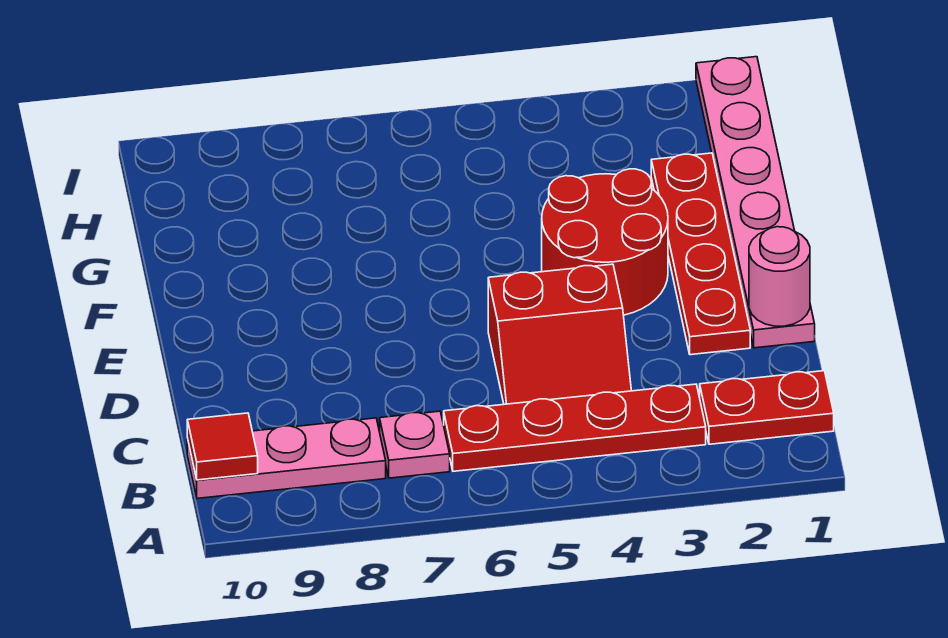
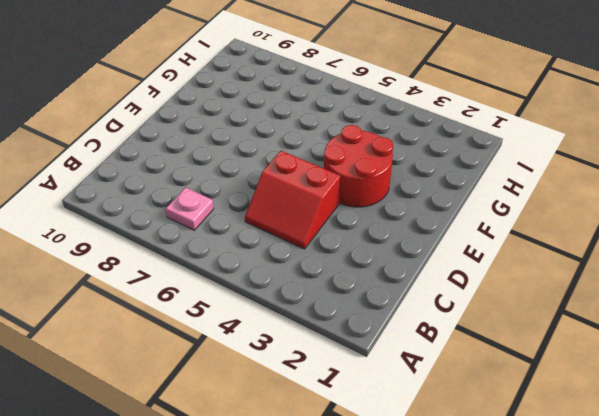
none -> red 1x2 plate [700,371,834,444]
none -> red 1x4 plate [444,384,706,471]

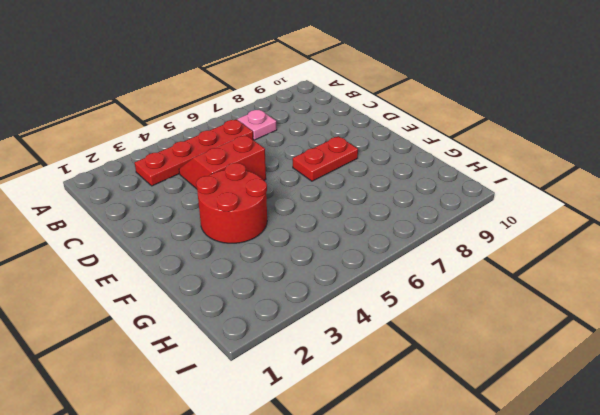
red 1x2 plate [293,136,358,181] -> red 1x2 plate moved to [700,371,834,444]
none -> pink 1x3 plate [187,418,386,498]
none -> pink 1x6 plate [696,57,815,348]

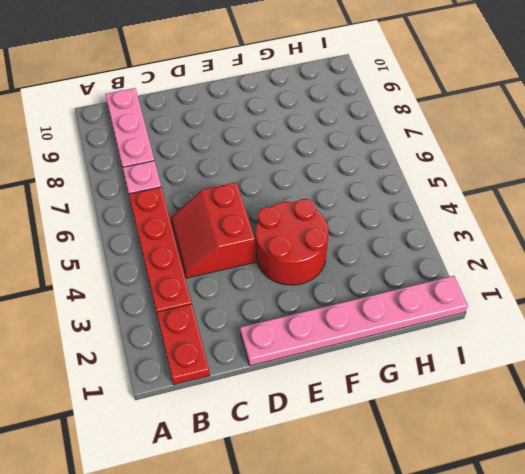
none -> red 1x4 plate [651,153,750,355]
none -> red 1x1 tile [187,413,258,480]

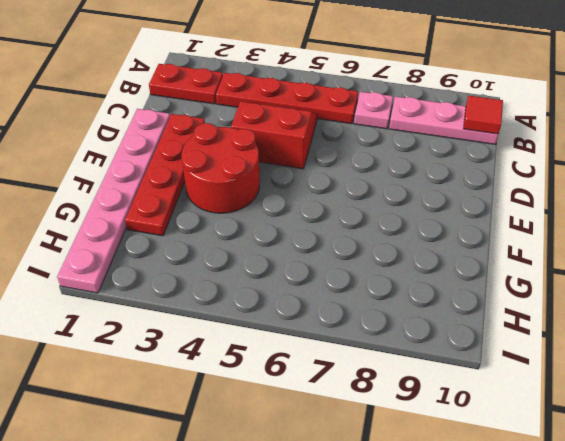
none -> pink 1x1 round brick [749,227,810,326]

